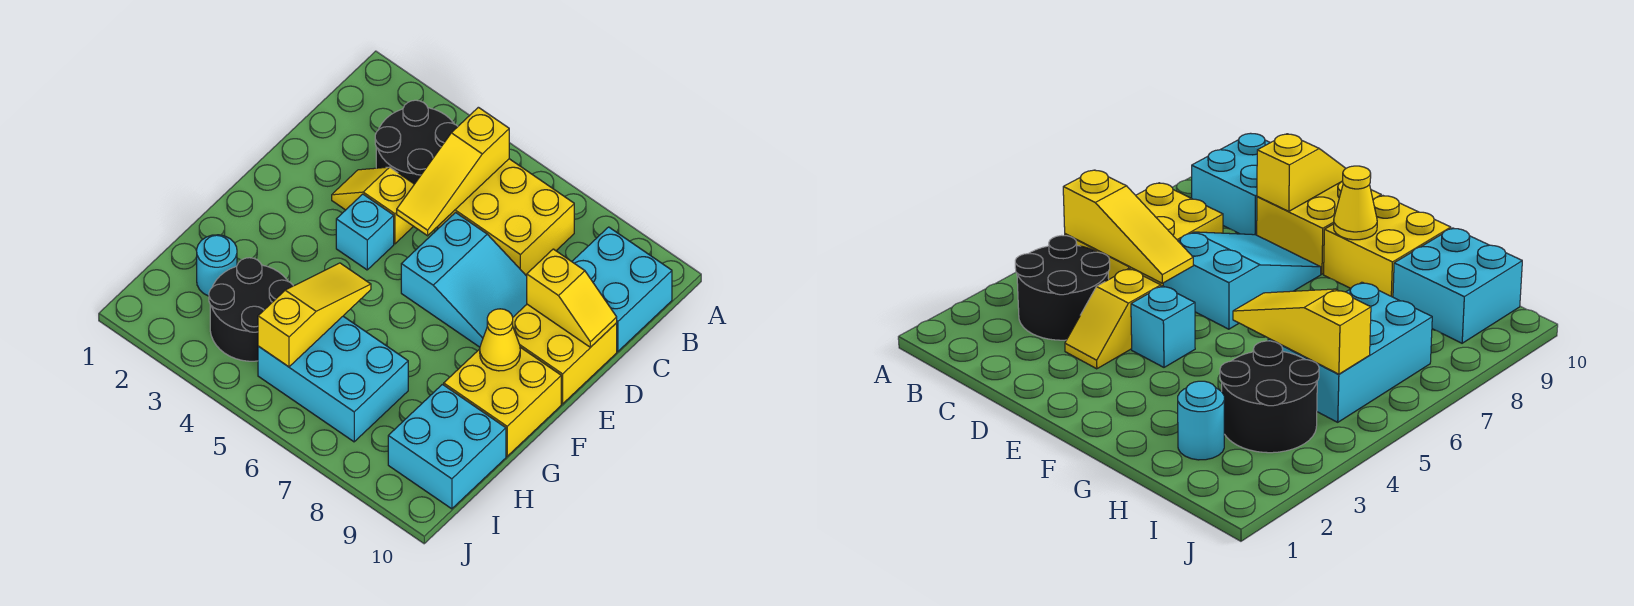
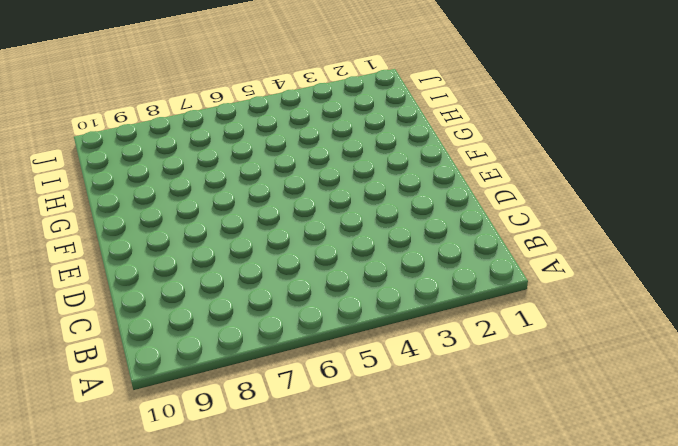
none -> black 2x2 round brick [375,100,458,184]
none -> yellow 2x3 brick [437,159,574,276]
none -> cyan 2x2 brick [572,227,672,351]

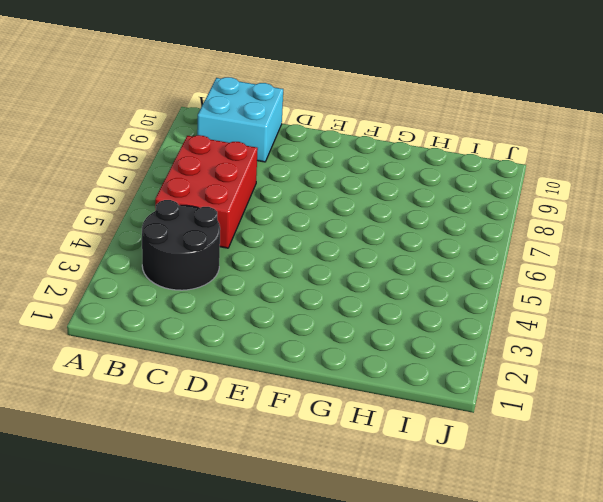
red 2x3 brick [155,135,258,248] -> yellow 2x3 brick [437,159,574,276]
none -> yellow 1x2 slope [332,167,414,244]
none -> cyan 2x3 slope [401,213,527,347]
none -> yellow 2x2 brick [513,304,617,404]

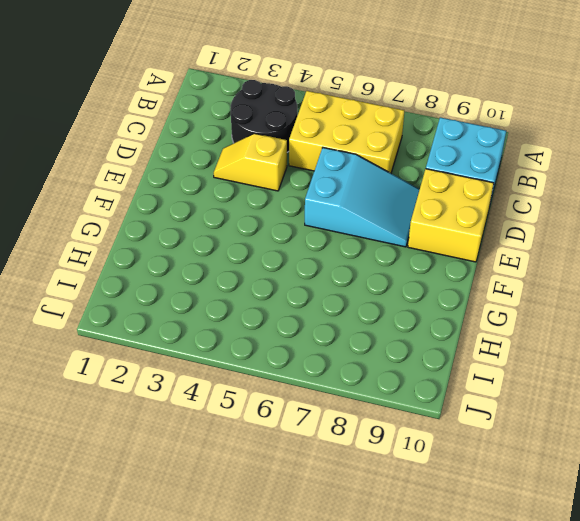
none -> cyan 1x1 brick [336,194,394,270]
none -> yellow 2x2 brick [444,347,561,456]
none -> cyan 1x1 round brick [197,235,237,296]

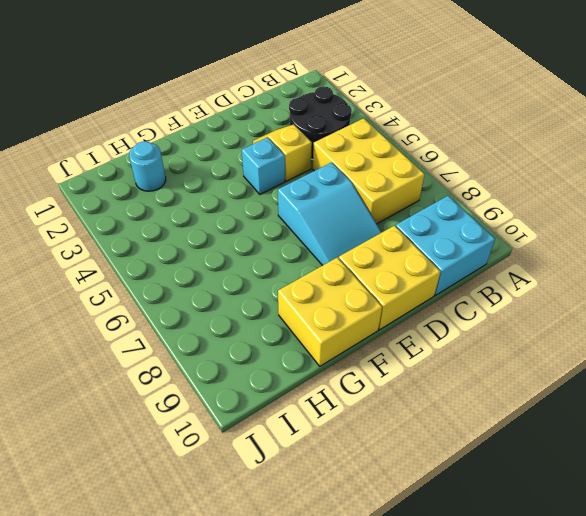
none -> black 2x2 round brick [209,258,293,361]
none -> cyan 2x3 brick [258,316,408,442]
none -> cyan 2x2 brick [388,384,506,509]

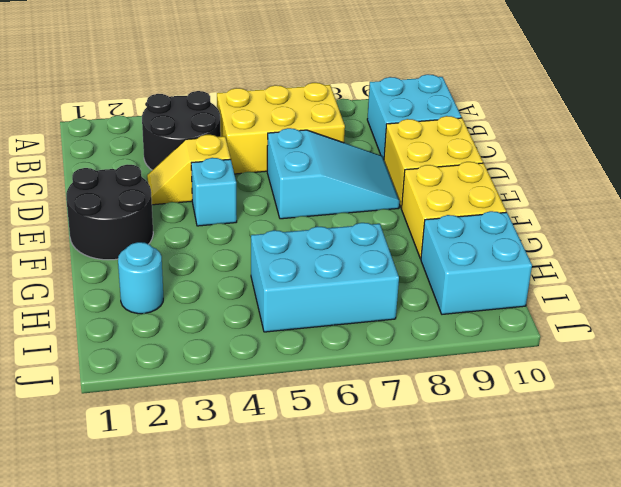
black 2x2 round brick [66,165,153,260] -> black 2x2 round brick moved to [209,258,293,361]
none -> yellow 1x3 slope [397,107,509,236]
none -> yellow 1x2 slope [527,249,617,347]
none -> yellow 1x1 cone [480,309,520,371]

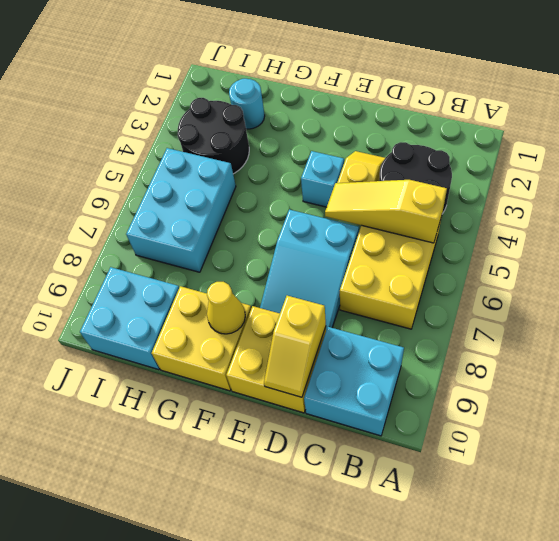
none -> yellow 1x3 slope [258,263,371,367]

